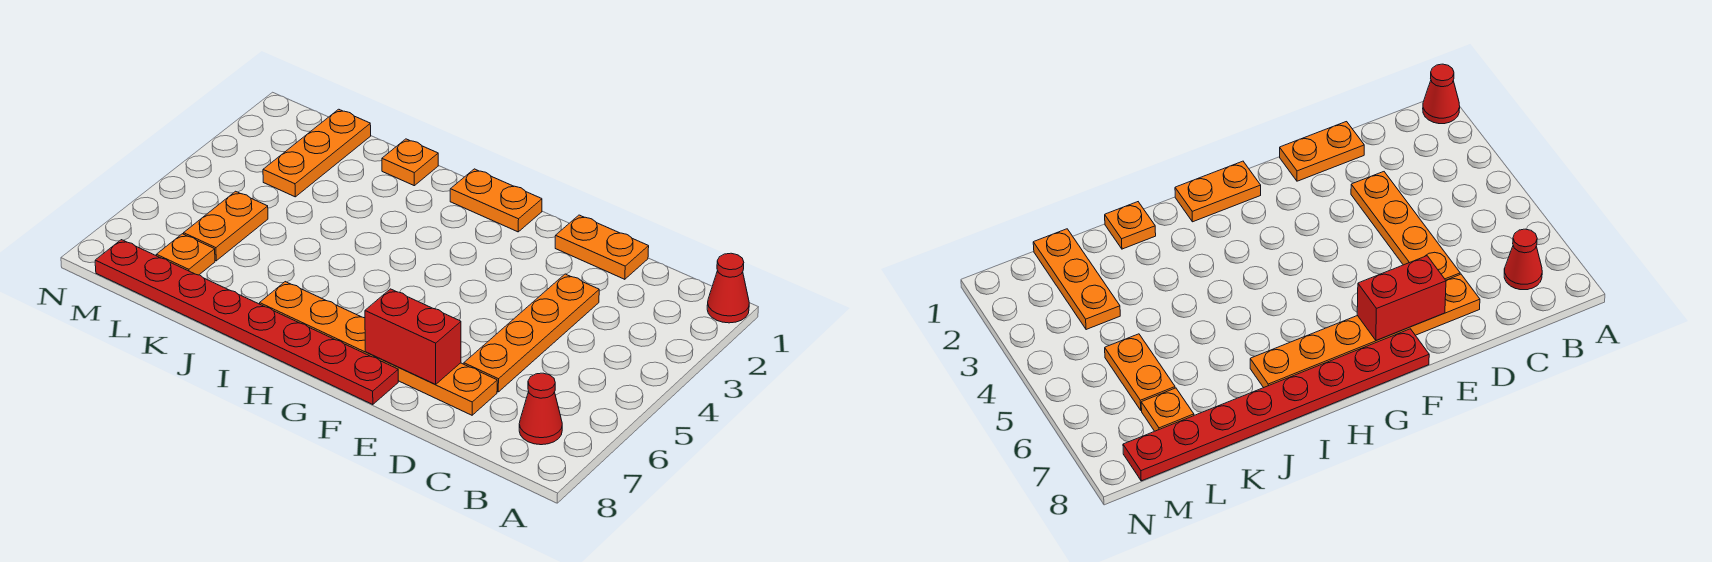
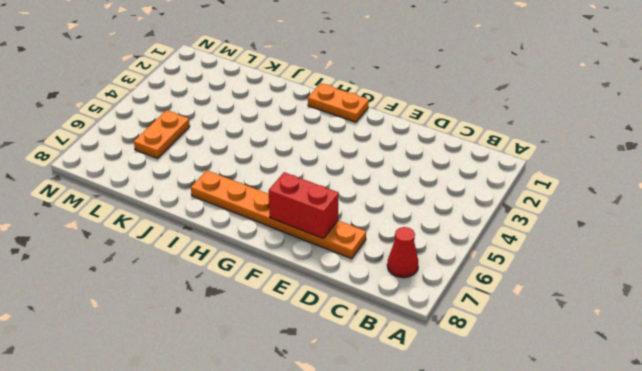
none -> red 1x1 cone [707,253,749,323]
none -> orange 1x2 plate [555,215,649,279]
none -> orange 1x4 plate [464,274,599,392]

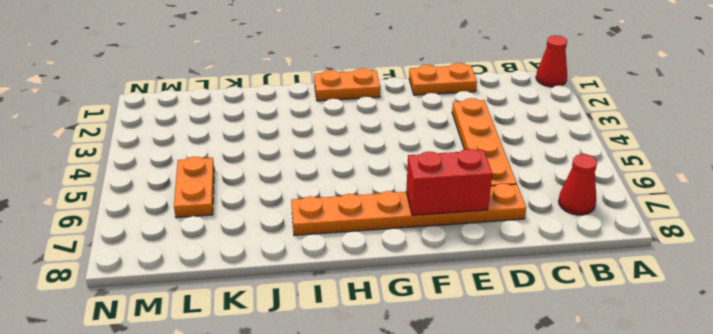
none -> red 1x8 plate [95,240,398,405]
none -> orange 1x1 plate [382,139,438,186]
none -> orange 1x3 plate [263,109,371,197]

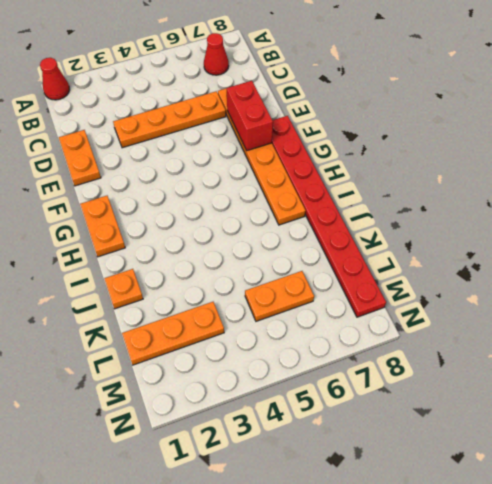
none -> orange 1x1 plate [156,234,215,275]

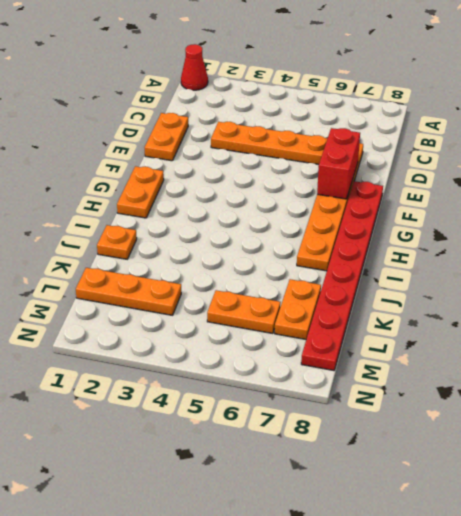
orange 1x2 plate [275,279,321,339] -> orange 1x1 plate [156,234,215,275]
none -> red 1x1 cone [519,373,562,445]

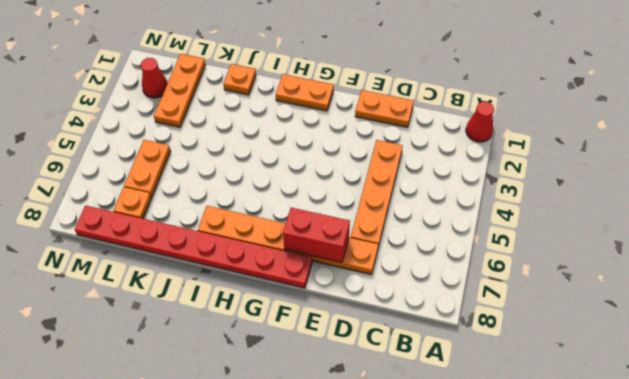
red 1x1 cone [141,58,168,98] -> red 1x1 cone moved to [519,373,562,445]

